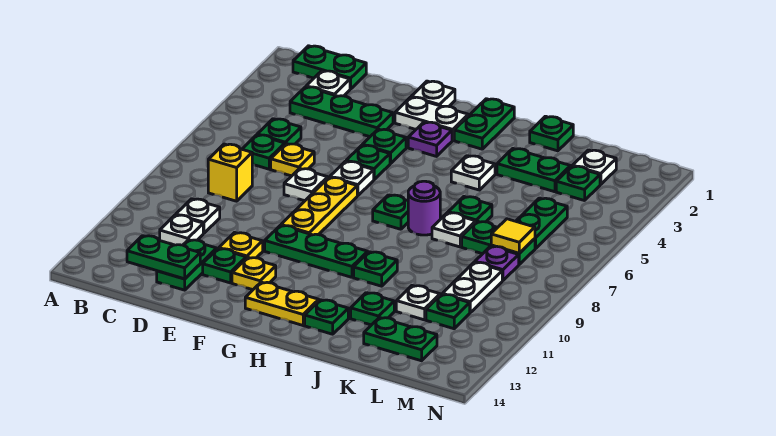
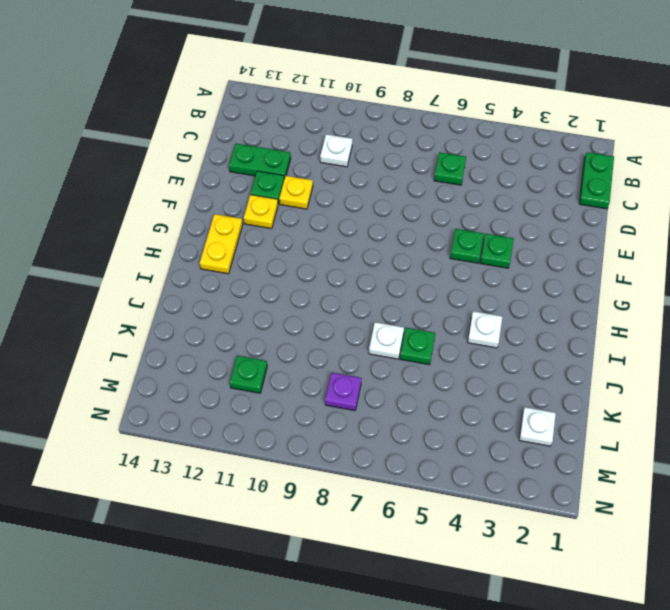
none -> white 1x1 plate [306,71,350,96]
none -> green 1x3 plate [290,87,393,137]
none -> green 1x1 plate [257,119,301,144]
none -> yellow 1x1 brick [208,144,252,201]

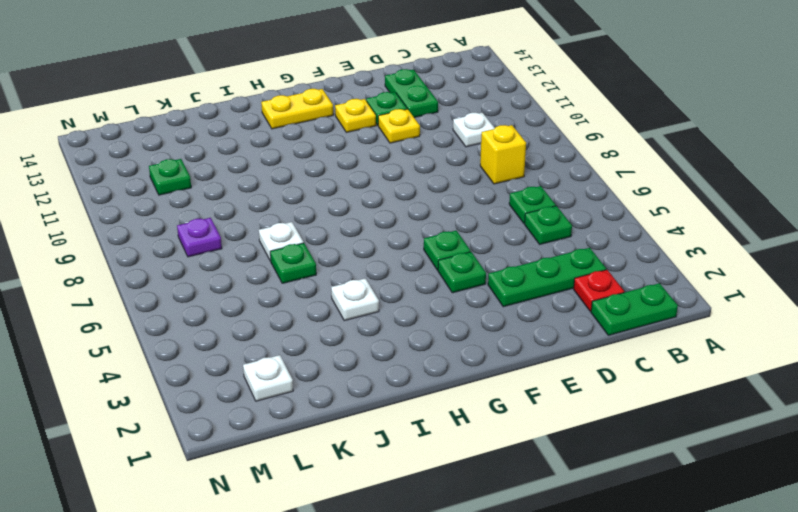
red 1x1 plate [574,270,624,311] -> white 1x1 plate [306,71,350,96]
none -> white 1x1 plate [160,215,203,245]
none -> yellow 1x1 plate [271,144,314,176]
none -> white 1x1 plate [284,168,328,201]
none -> white 1x1 plate [411,81,455,107]

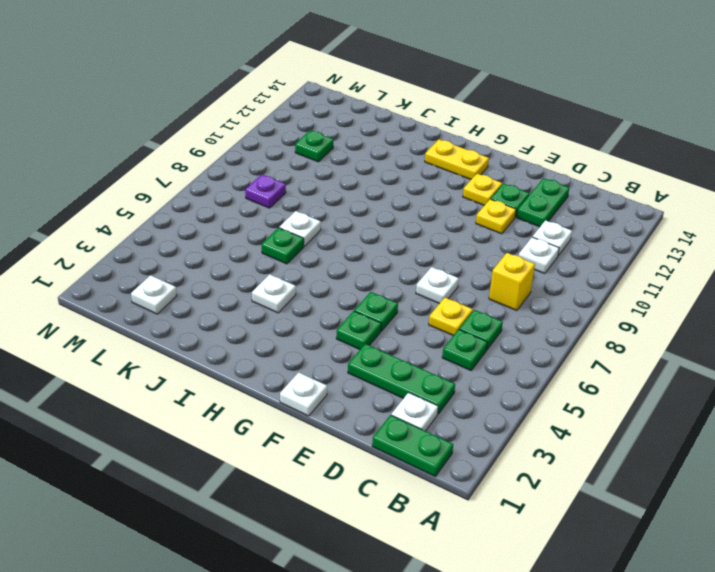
none -> white 1x2 plate [395,97,468,140]
none -> white 1x1 plate [330,161,374,196]
none -> yellow 1x3 plate [281,177,357,235]
none -> green 1x3 plate [265,225,368,277]

